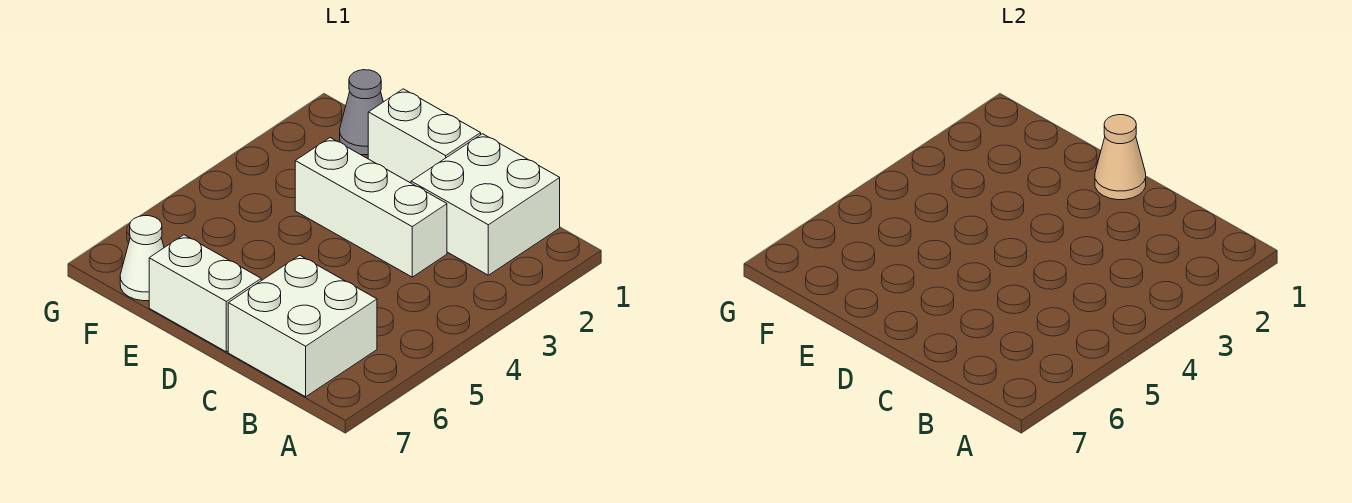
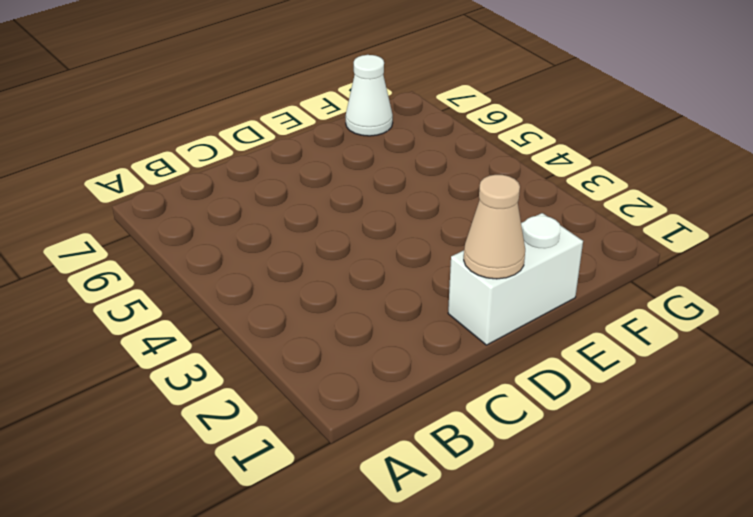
none -> white 2x2 brick [411,134,560,275]
none -> white 2x2 brick [228,255,377,397]

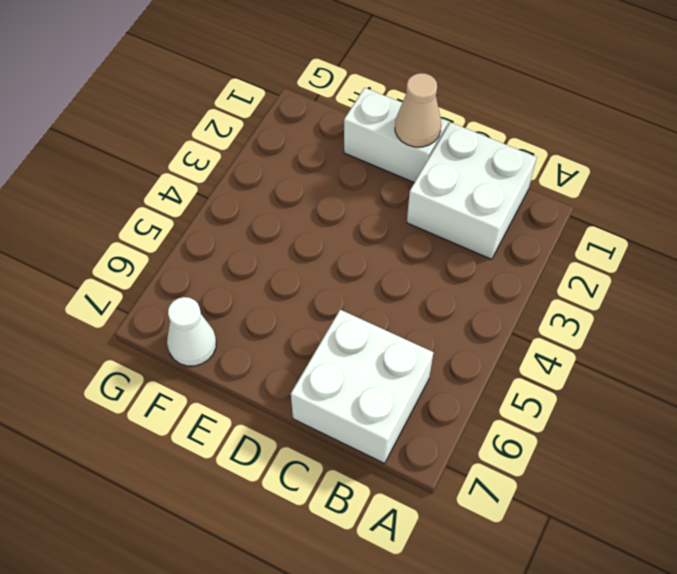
none -> white 1x3 brick [295,138,447,277]
none -> white 1x2 brick [149,235,261,352]

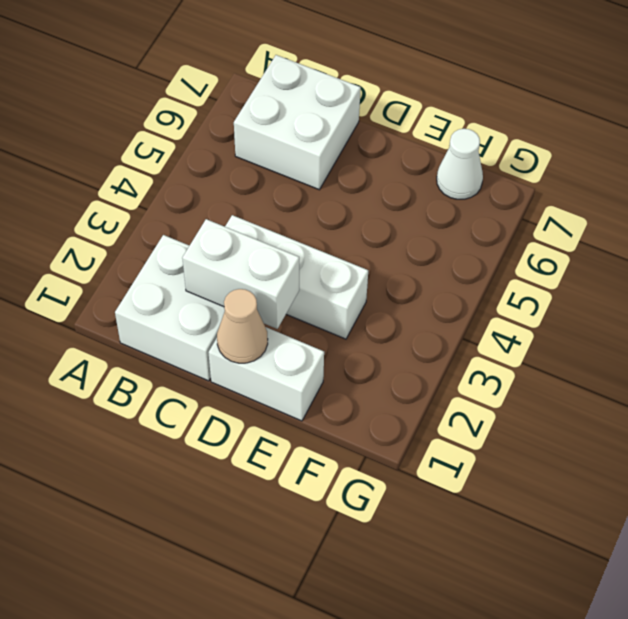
white 1x2 brick [182,219,299,329] -> white 1x2 brick moved to [149,235,261,352]
none -> grey 1x1 cone [340,70,383,155]

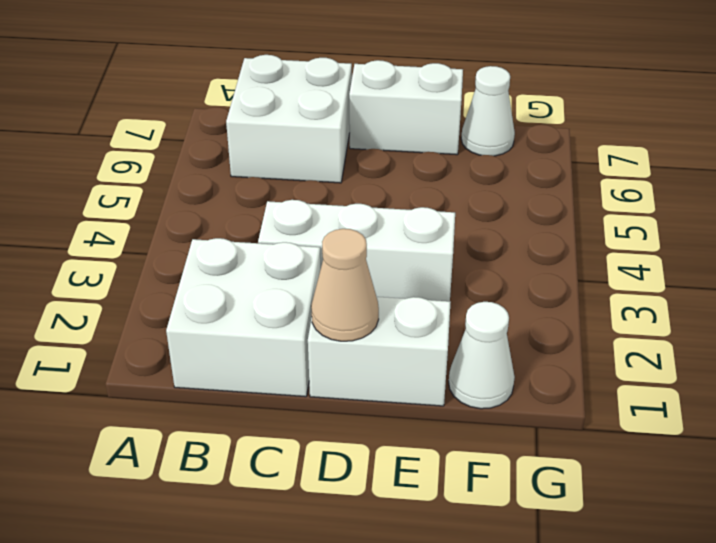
white 1x1 cone [449,302,515,409] -> grey 1x1 cone [340,70,383,155]

